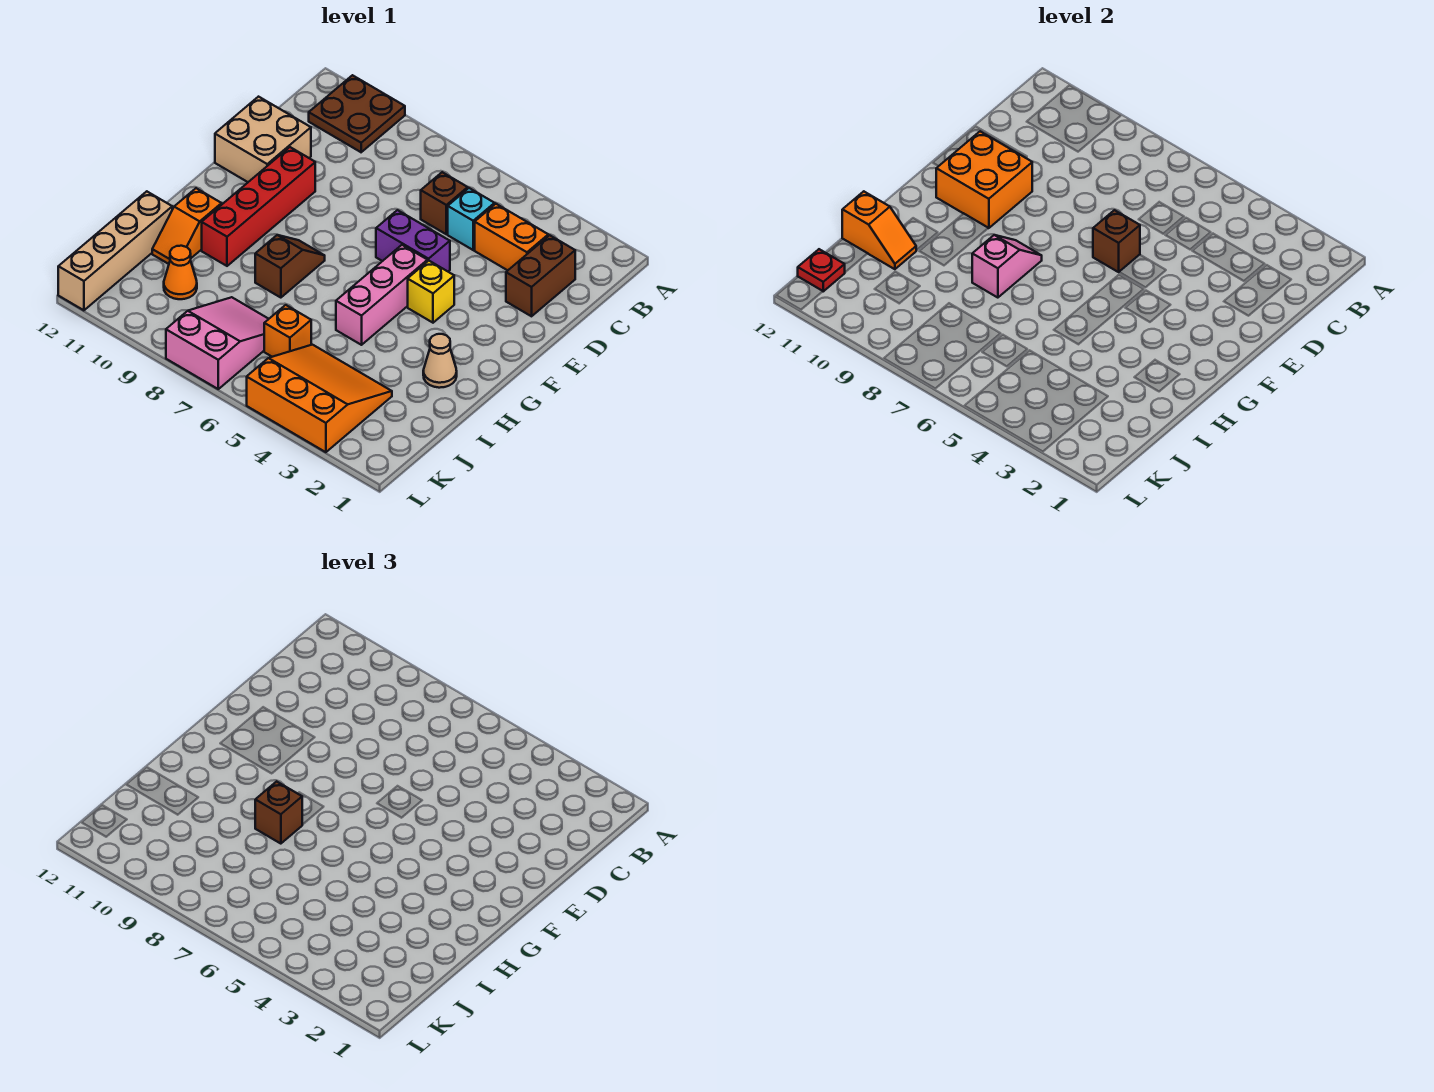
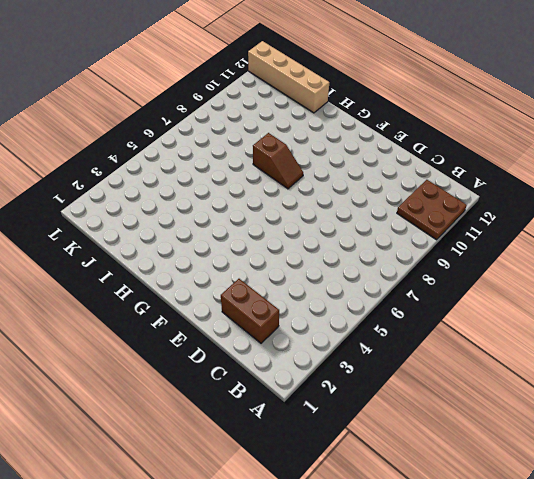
none -> orange 1x2 brick [475,204,548,270]
none -> cyan 1x1 brick [448,188,495,250]
none -> brown 1x1 brick [421,172,468,234]

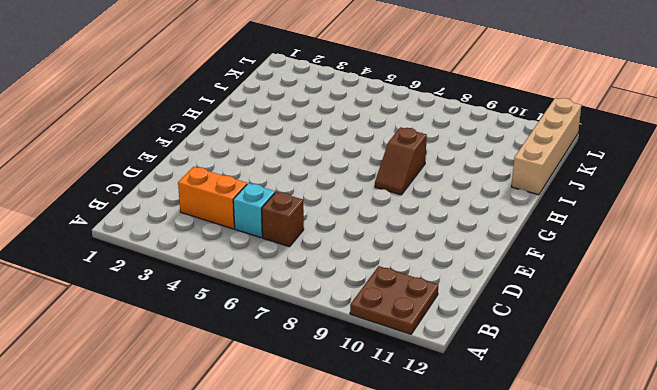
none -> brown 1x2 brick [506,235,575,316]
none -> tan 2x2 brick [215,97,311,182]
none -> purple 1x2 brick [376,210,450,271]

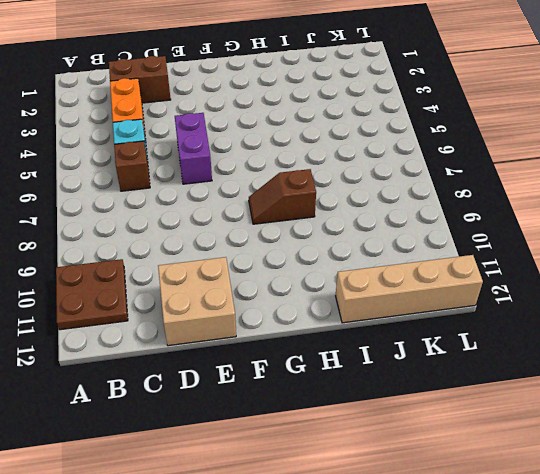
none -> red 1x4 brick [202,147,315,266]
none -> yellow 1x1 brick [408,261,454,323]
none -> pink 1x3 brick [336,245,428,345]

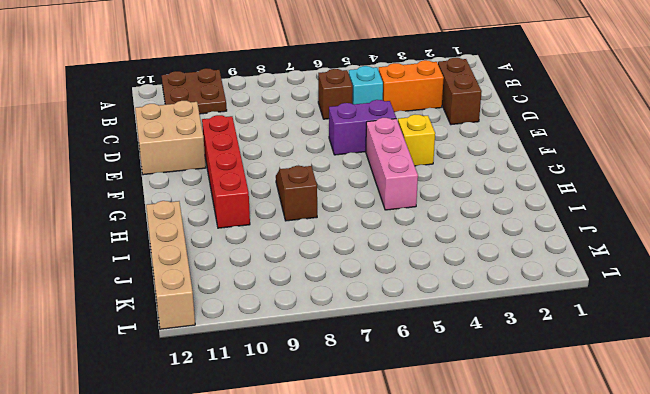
none -> tan 1x1 cone [423,334,457,388]
none -> orange 1x2 slope [152,188,222,264]
none -> orange 3x3 slope [247,345,392,452]

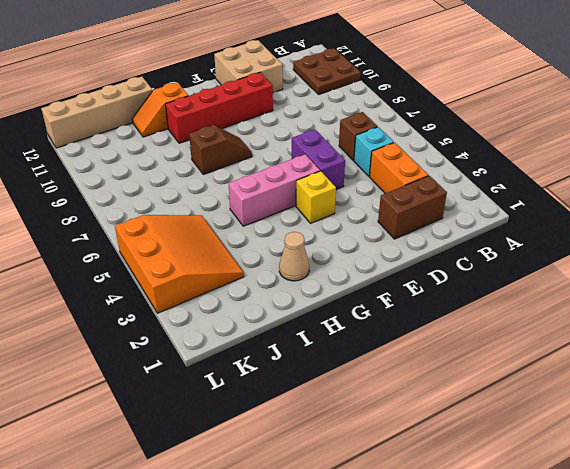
none -> orange 1x1 brick [264,305,311,357]
none -> pink 2x3 slope [166,297,268,389]
none -> orange 1x1 cone [164,246,197,299]

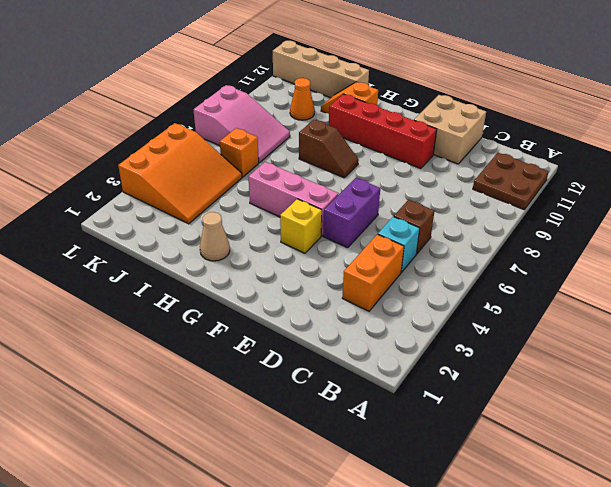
none -> brown 1x2 brick [506,235,575,316]
none -> brown 1x1 brick [1093,210,1140,272]
none -> orange 2x2 brick [936,131,1032,228]

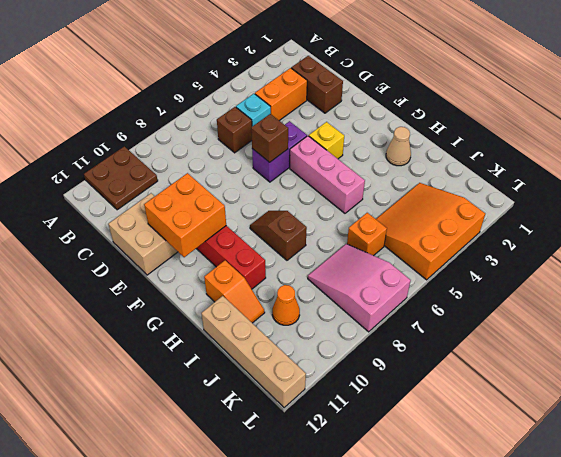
none -> pink 1x2 slope [972,235,1042,298]
none -> orange 1x2 slope [842,191,916,269]
none -> red 1x1 plate [798,249,845,291]

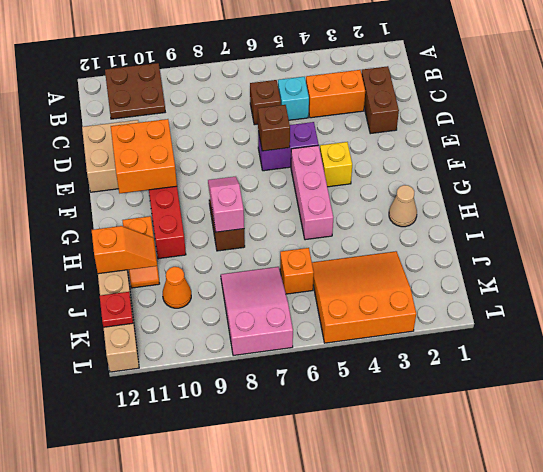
none -> brown 1x1 brick [255,781,302,844]

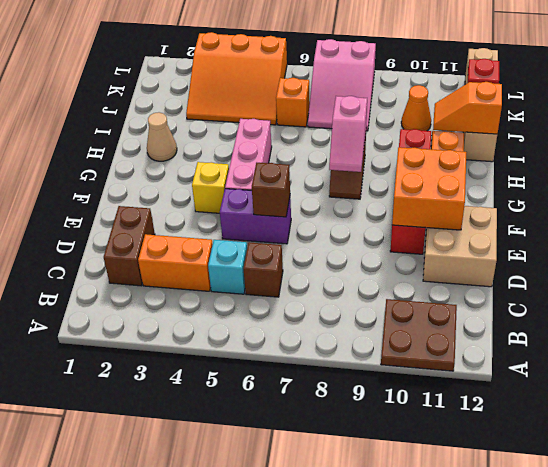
none -> brown 1x1 brick [255,781,302,844]

